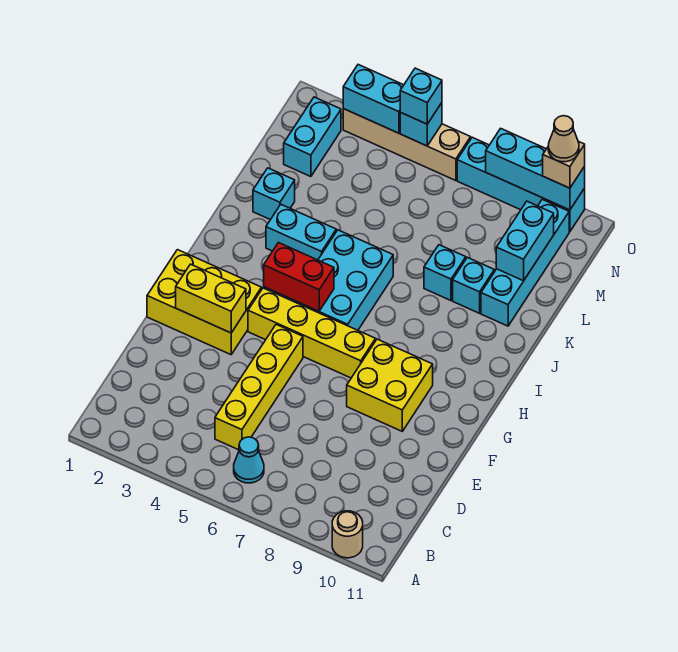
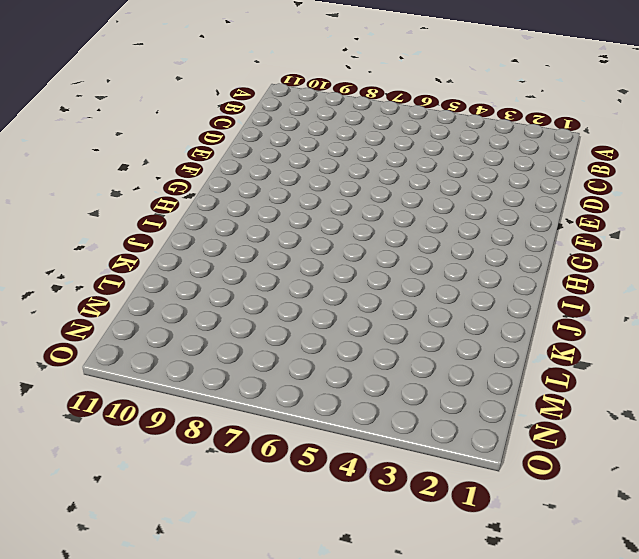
none -> tan 1x1 round brick [332,511,363,558]
none -> cyan 1x1 cone [234,437,264,483]
none -> yellow 1x4 brick [215,324,303,450]

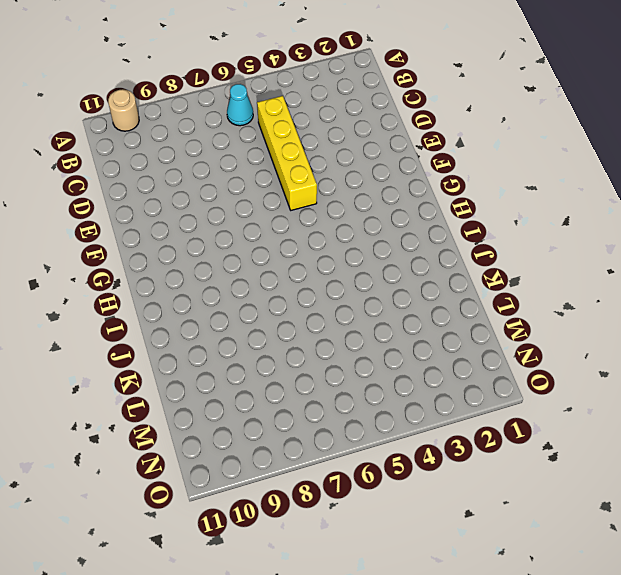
none -> yellow 2x3 brick [147,250,261,355]
none -> yellow 2x2 brick [347,339,433,431]
none -> yellow 1x4 brick [248,288,376,378]

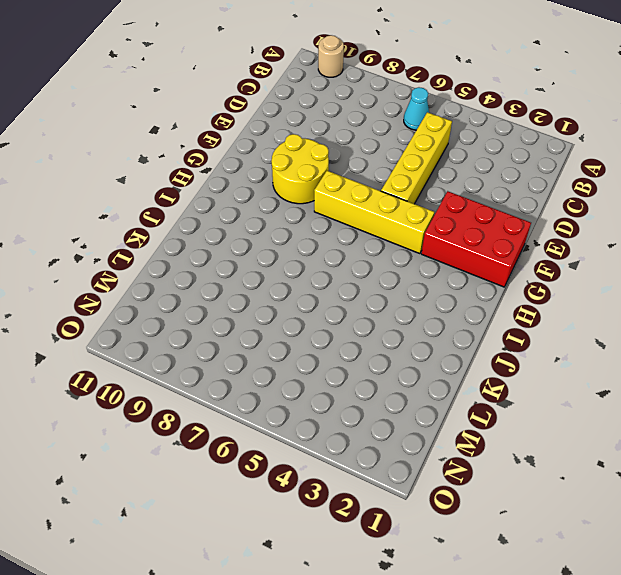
red 2x3 brick [421,191,531,287] -> yellow 2x3 brick [147,250,261,355]
yellow 2x2 round brick [272,134,329,204] -> yellow 2x2 brick [347,339,433,431]
none -> cyan 2x3 brick [292,230,393,330]
none -> cyan 1x2 brick [266,205,336,260]
none -> cyan 1x1 brick [253,168,295,220]

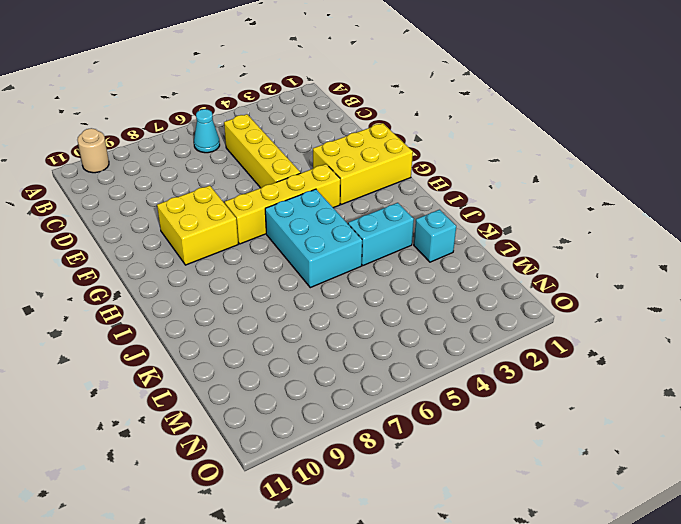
none -> cyan 1x1 brick [424,245,466,300]
none -> cyan 1x1 brick [453,257,494,313]
none -> cyan 1x4 brick [481,199,569,326]

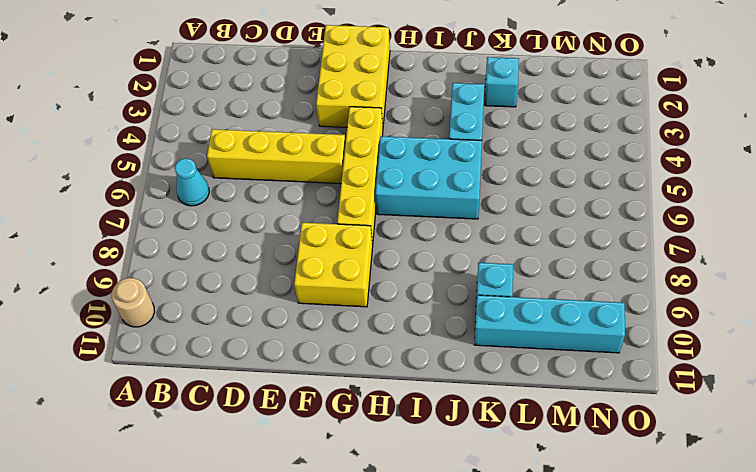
none -> cyan 1x1 brick [424,245,466,300]
none -> cyan 1x2 brick [284,97,341,177]
none -> tan 1x4 brick [343,109,471,181]

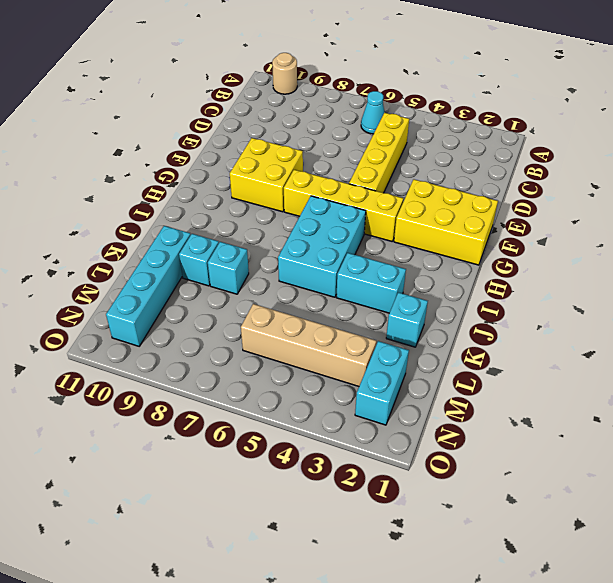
tan 1x4 brick [241,304,376,386] -> tan 1x4 brick moved to [343,109,471,181]
none -> cyan 1x4 brick [457,137,585,232]
none -> yellow 1x2 brick [176,264,246,333]
none -> red 1x2 brick [264,243,334,311]

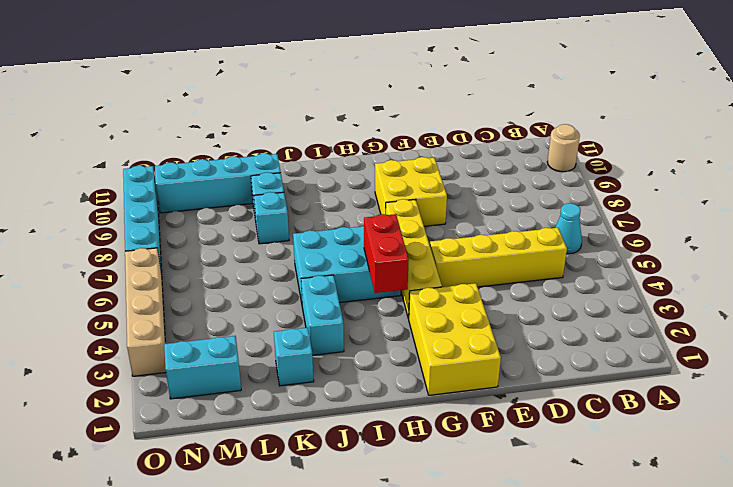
none -> yellow 1x2 brick [176,264,246,333]
none -> cyan 1x2 brick [496,201,554,281]
none -> cyan 1x2 brick [343,65,404,133]

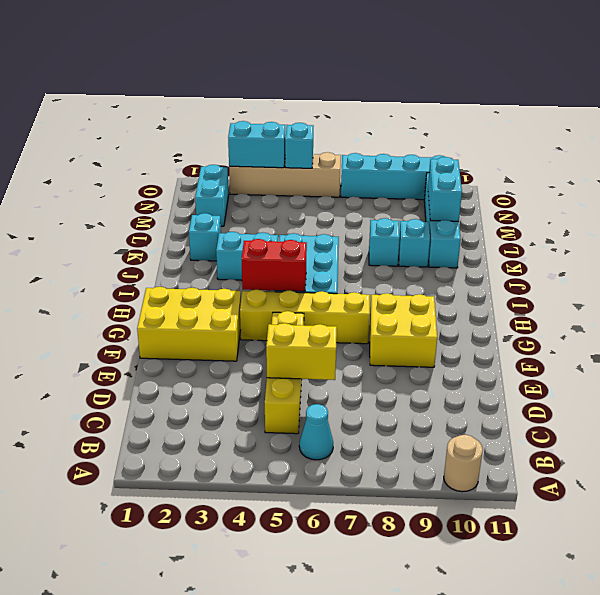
yellow 1x2 brick [266,323,337,380] -> yellow 1x2 brick moved to [176,264,246,333]
none -> cyan 1x3 brick [486,128,585,210]
none -> cyan 1x1 brick [400,68,442,124]
none -> tan 1x1 brick [543,142,585,188]

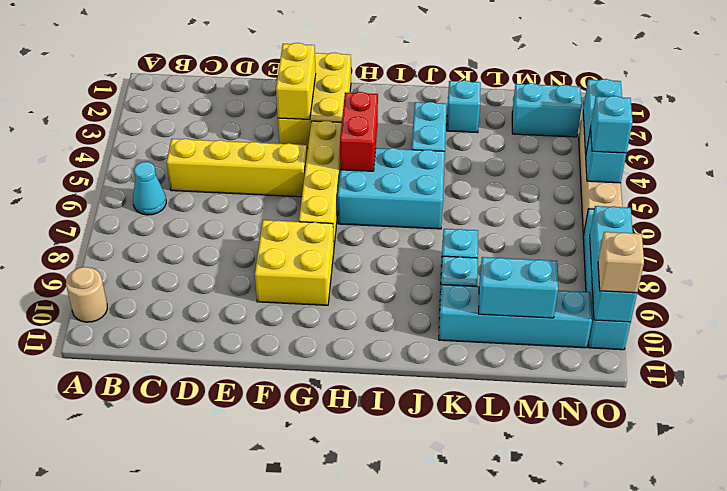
none -> tan 1x1 cone [548,116,579,162]

